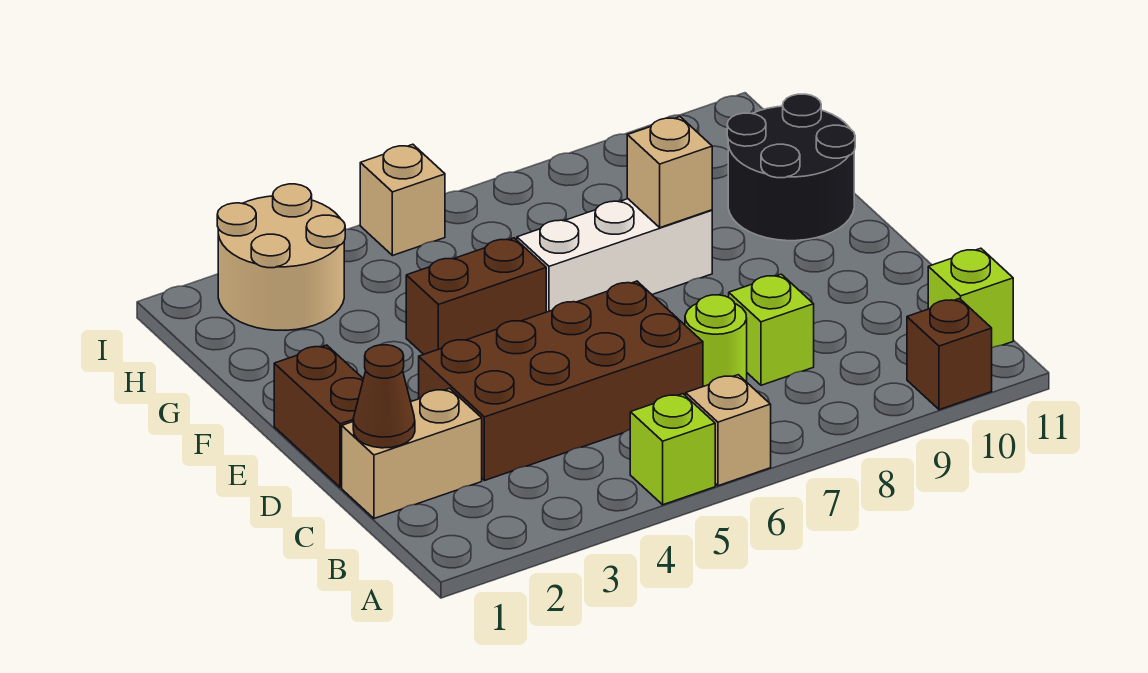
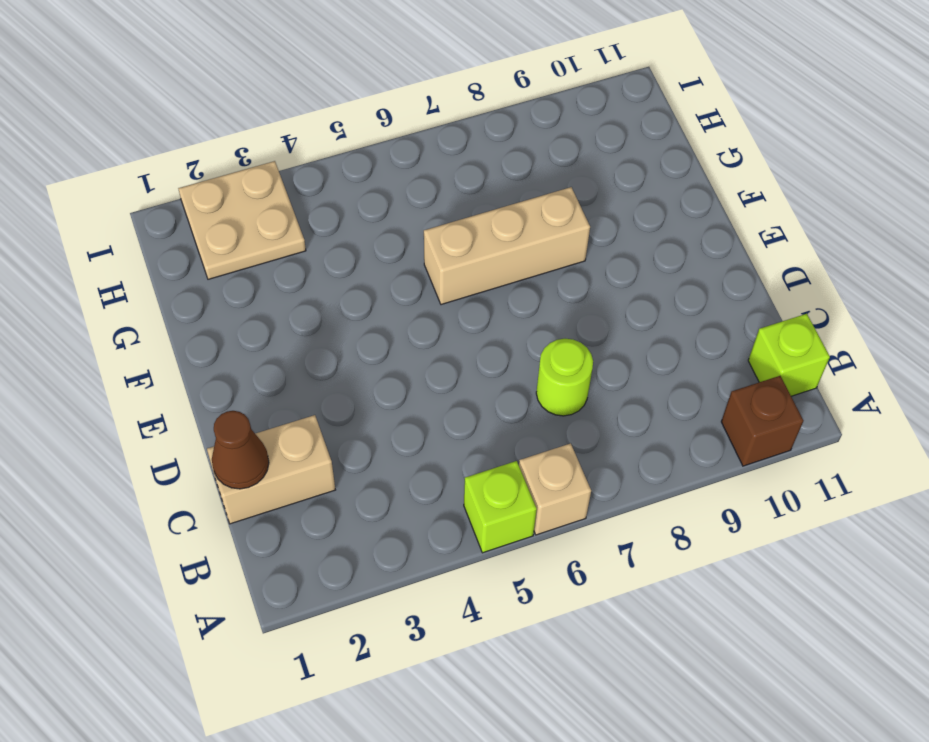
tan 1x3 brick [423,187,590,305] -> white 1x3 brick [517,199,712,312]
tan 2x2 plate [178,161,306,279] -> tan 2x2 round brick [217,184,345,330]
none -> brown 2x4 brick [419,281,703,481]
none -> lime 1x1 brick [729,274,814,385]
none -> brown 1x2 brick [274,345,363,487]

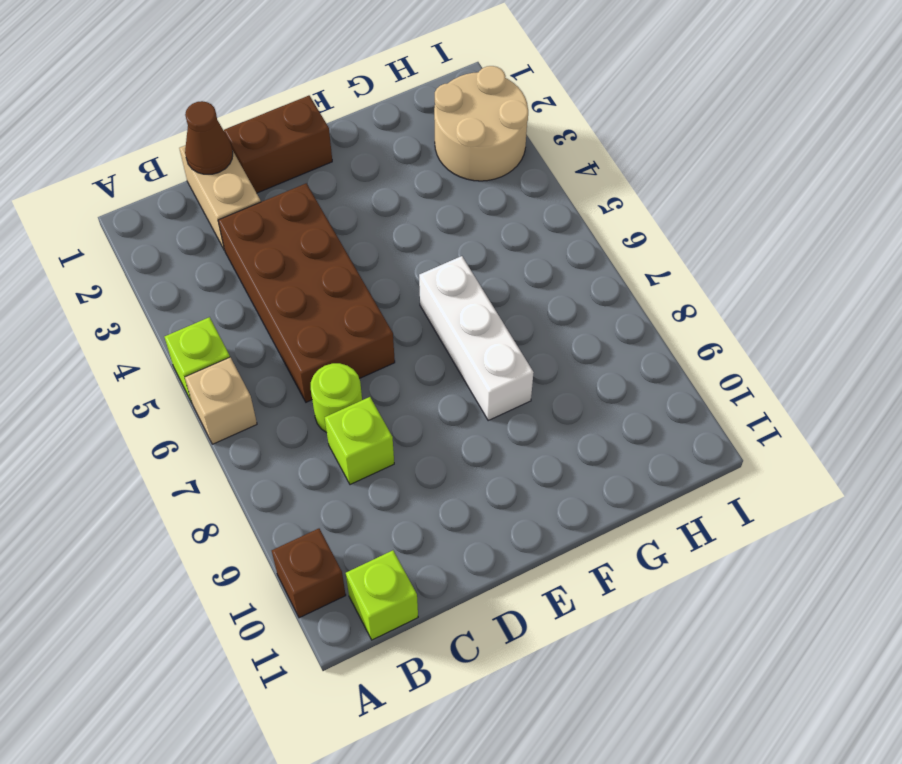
none -> brown 1x2 brick [406,238,546,354]
none -> black 2x2 round brick [727,94,855,241]
none -> tan 1x1 brick [360,144,445,256]

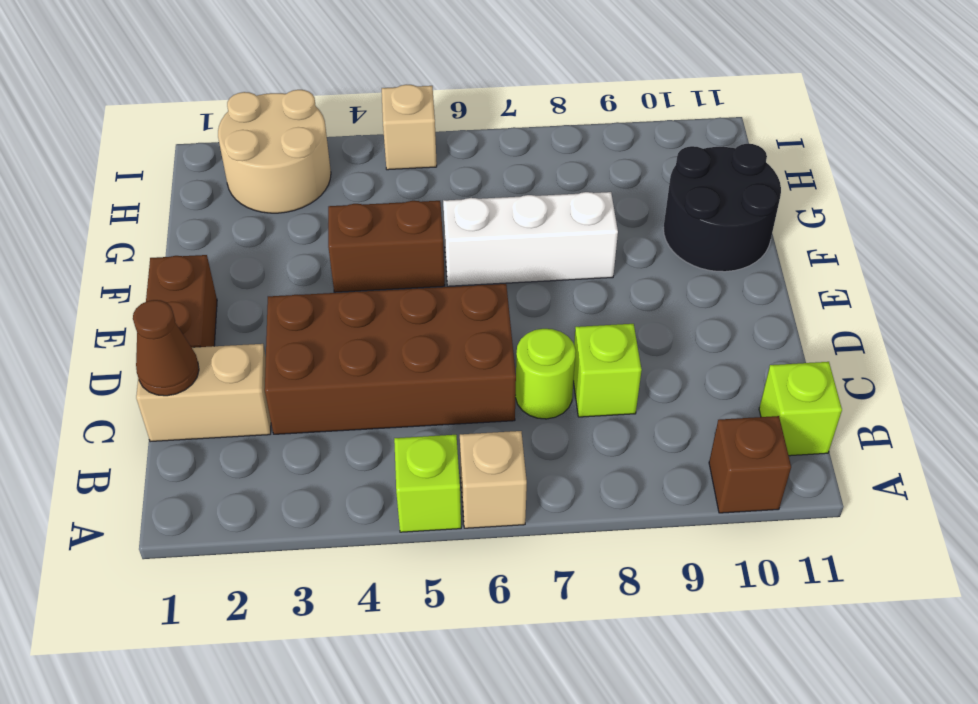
none -> tan 1x1 brick [627,117,712,228]

